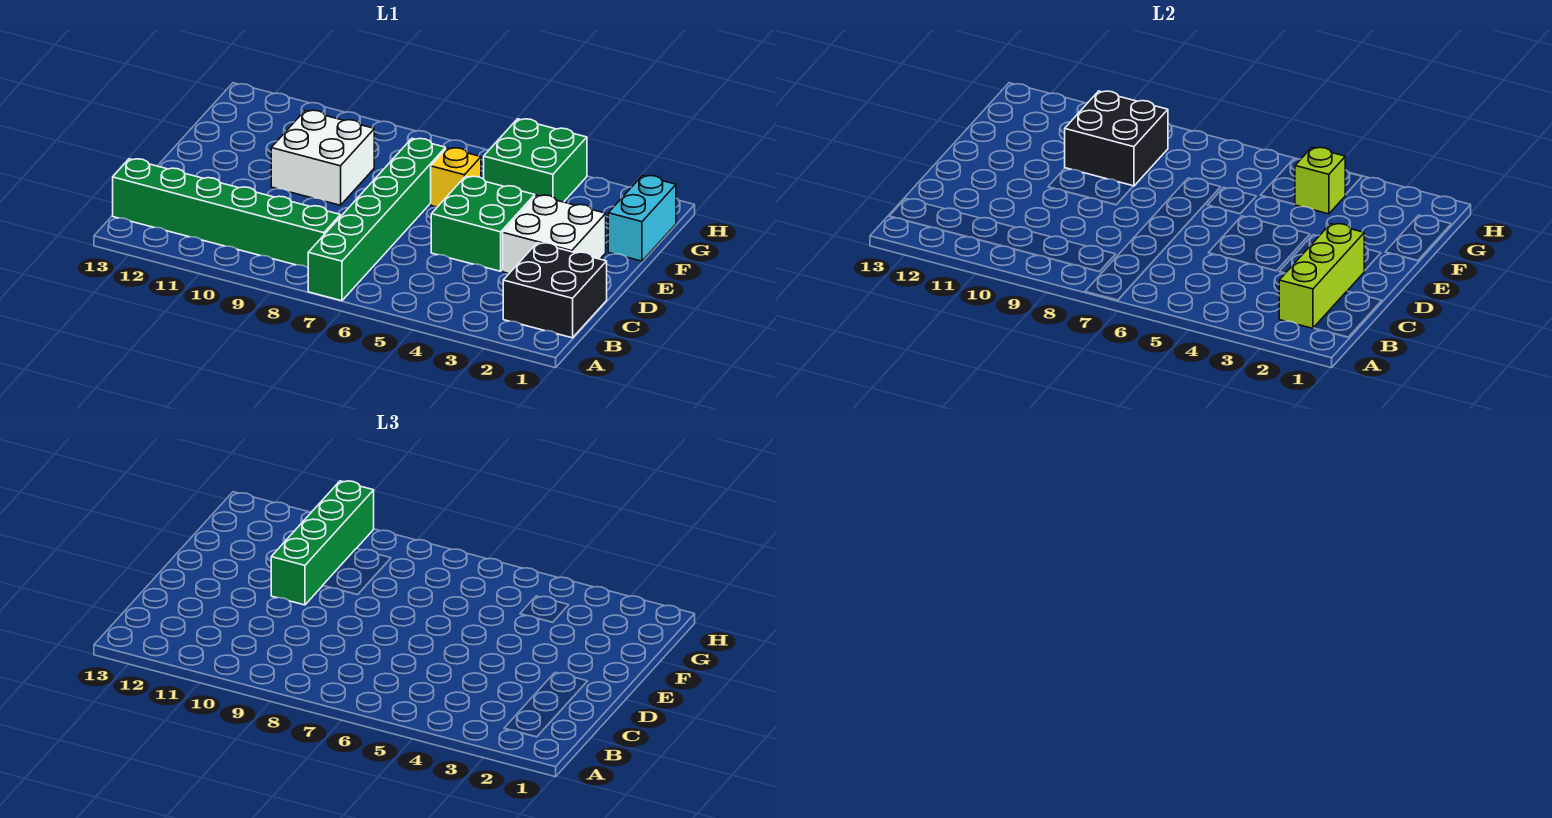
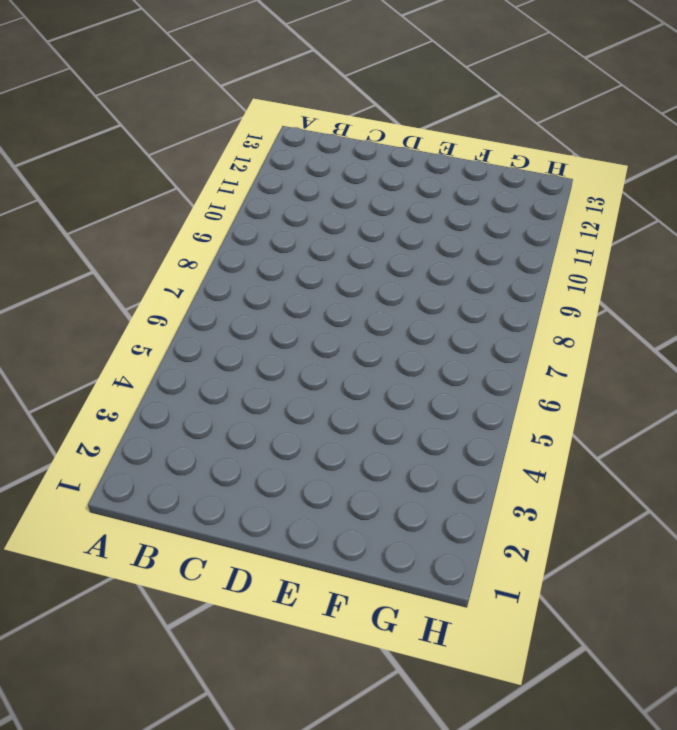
none -> green 1x6 brick [308,139,446,301]
none -> black 2x2 brick [503,243,607,338]
none -> green 1x6 brick [113,159,340,268]

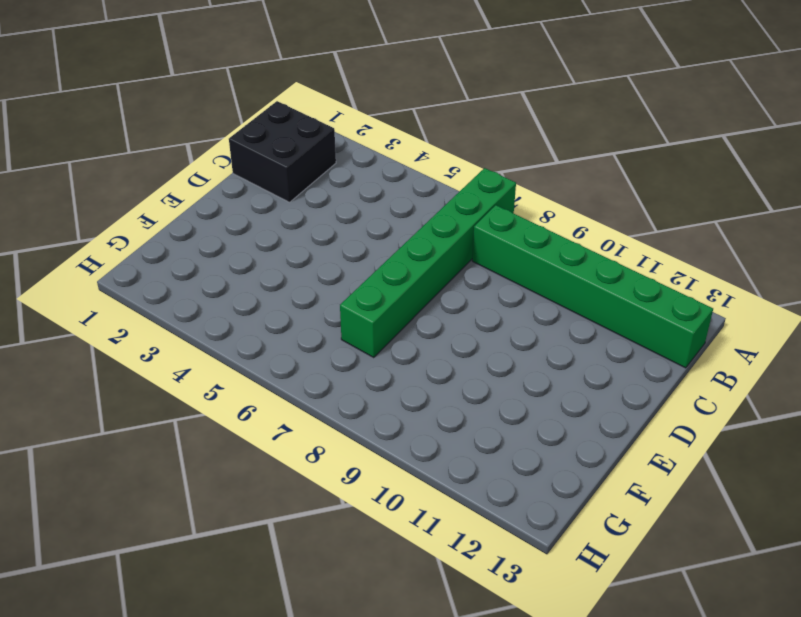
none -> white 2x2 brick [503,195,606,274]
none -> green 2x2 brick [431,176,535,271]
none -> white 2x2 brick [271,110,374,205]

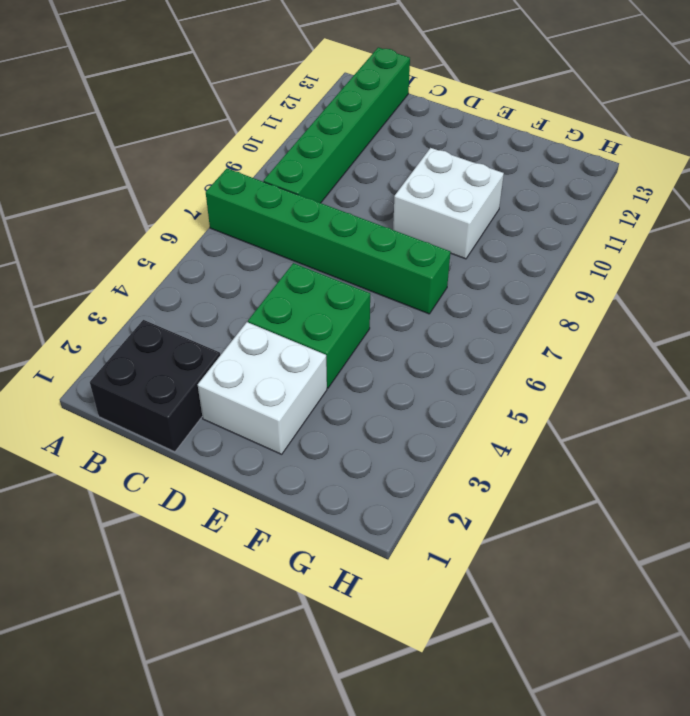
none -> cyan 1x2 brick [608,176,676,261]
none -> yellow 1x1 brick [431,148,481,207]
none -> green 2x2 brick [484,119,587,202]

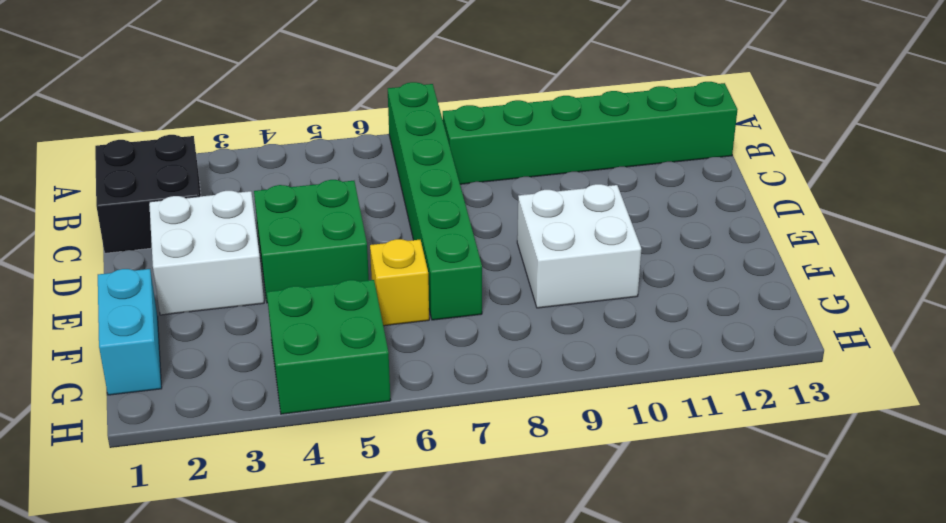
none -> lime 1x3 brick [1279,224,1364,328]
none -> black 2x2 brick [1065,91,1168,186]
none -> lime 1x1 brick [1295,147,1345,214]

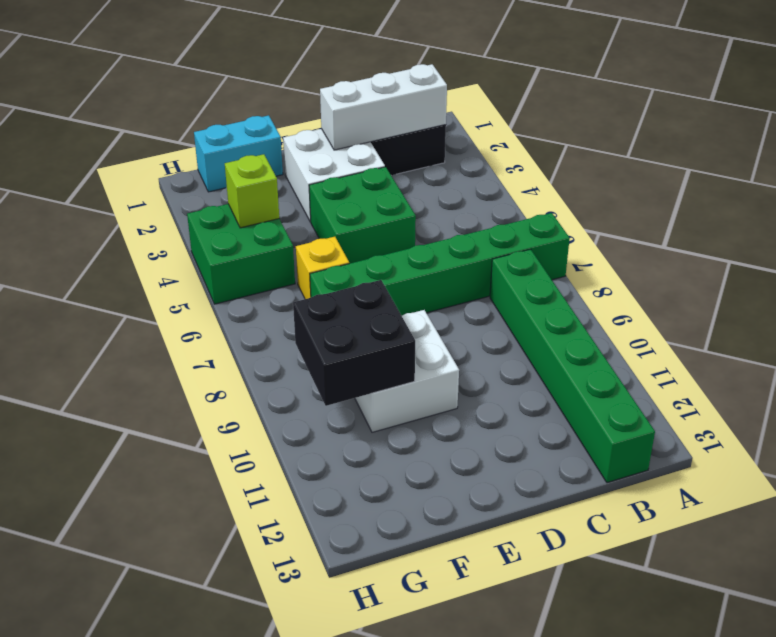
white 1x3 brick [320,64,447,150] -> lime 1x3 brick [1279,224,1364,328]
none -> green 1x4 brick [271,481,374,605]

